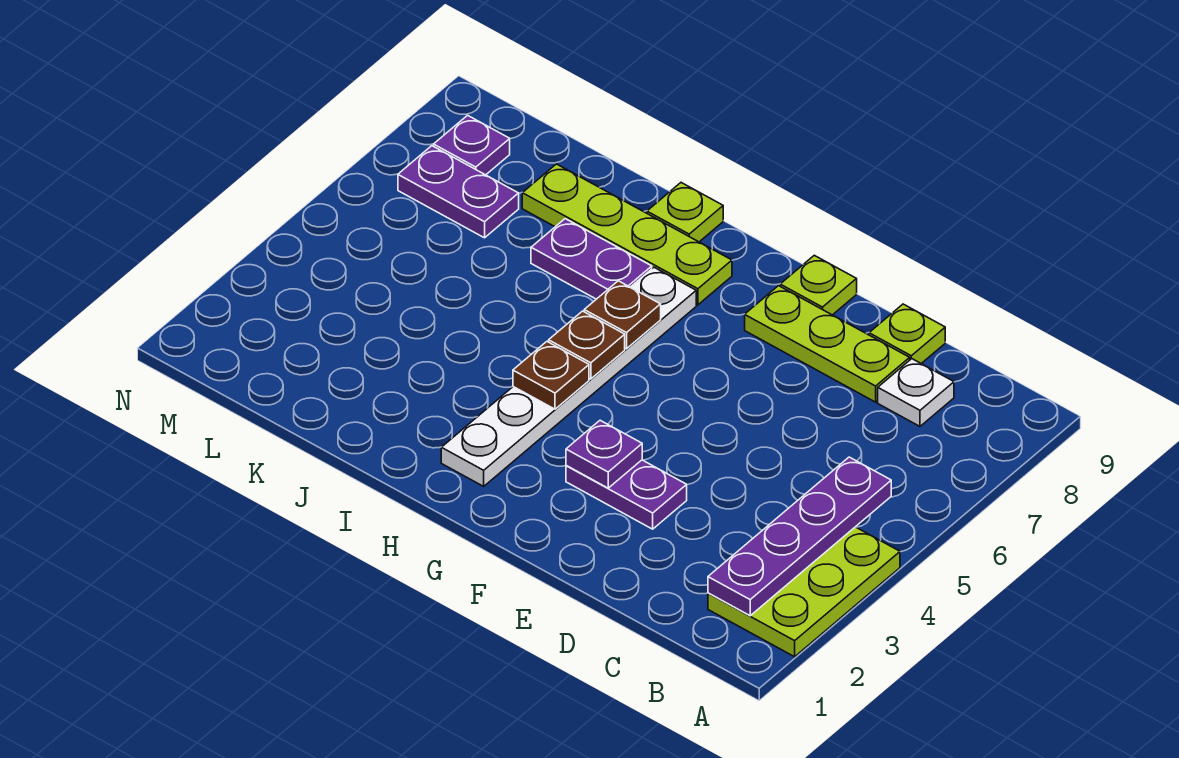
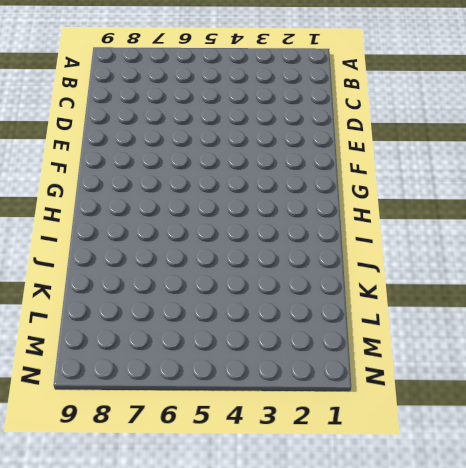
none -> lime 2x3 plate [708,527,900,657]
none -> white 1x1 plate [878,359,954,426]
none -> lime 1x3 plate [745,286,910,402]

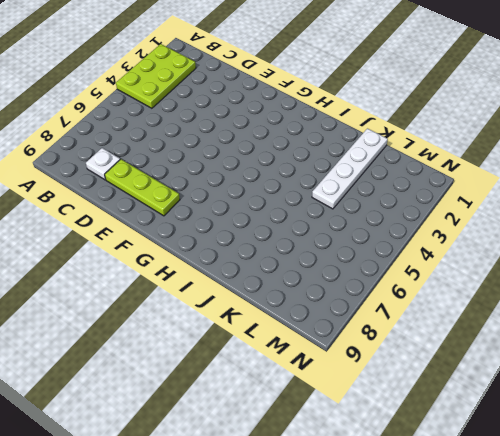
white 1x4 plate [312,129,388,209] -> none
none -> lime 1x1 plate [869,304,945,364]
none -> purple 1x2 plate [566,460,687,529]
none -> lime 1x1 plate [780,255,857,315]

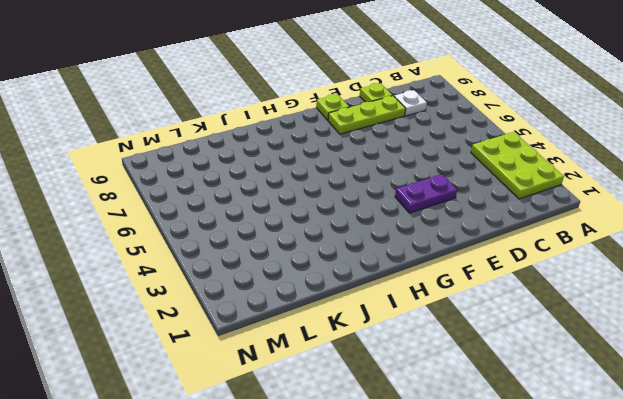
none -> white 1x6 plate [441,267,696,486]
none -> lime 1x4 plate [522,164,732,305]
none -> purple 1x2 plate [531,219,652,299]

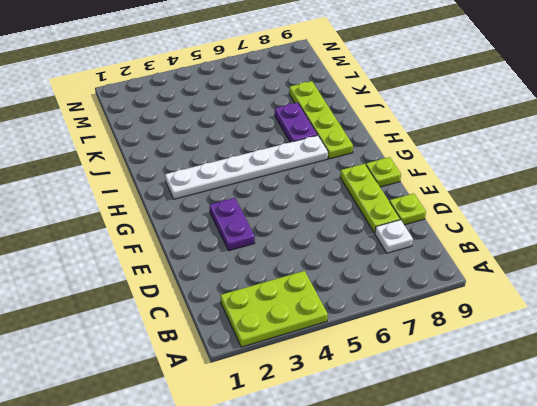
none -> lime 1x1 plate [647,183,723,242]
none -> purple 1x2 plate [398,146,519,238]
none -> purple 1x1 plate [434,115,510,175]

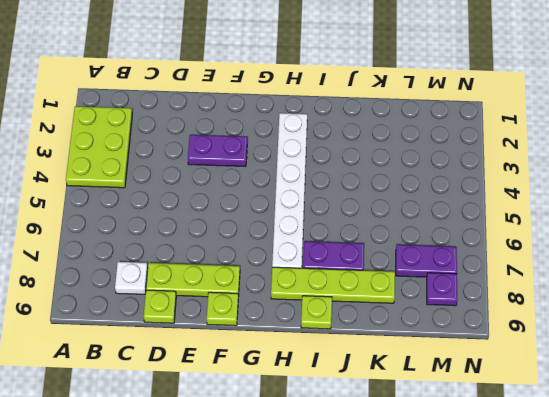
none -> purple 1x4 plate [708,457,891,616]
none -> purple 1x1 plate [566,420,642,488]
none -> brown 1x1 plate [513,342,589,409]

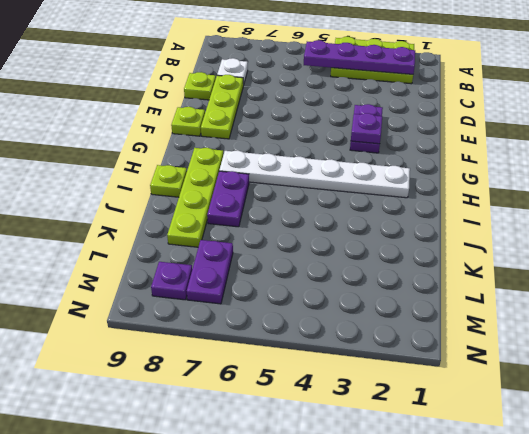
none -> brown 1x1 plate [513,342,589,409]
none -> brown 1x1 plate [549,311,625,379]
none -> brown 1x1 plate [584,281,661,349]

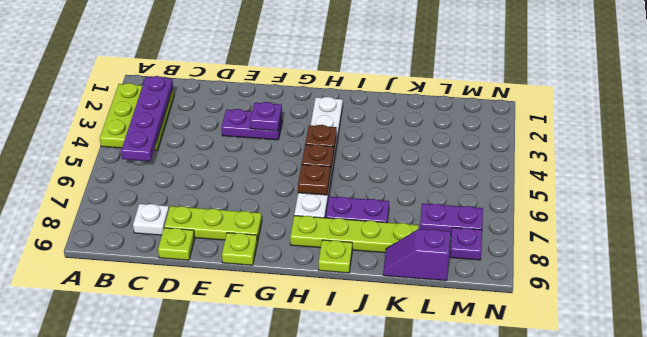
purple 1x2 slope [383,229,450,281] -> none

